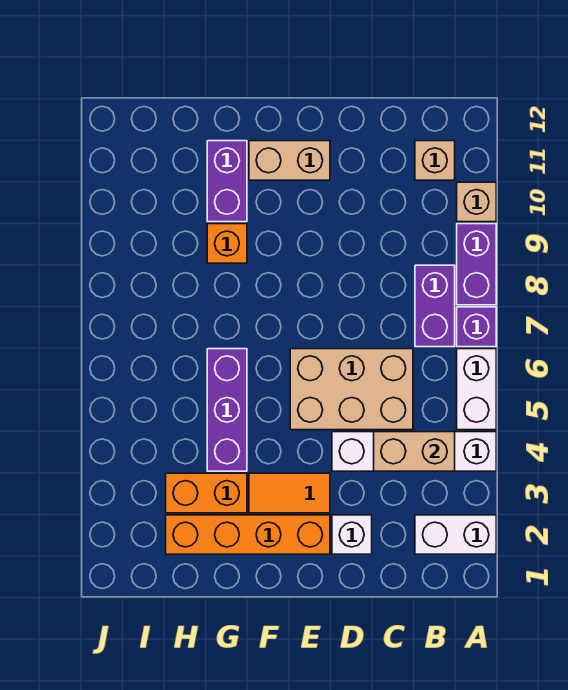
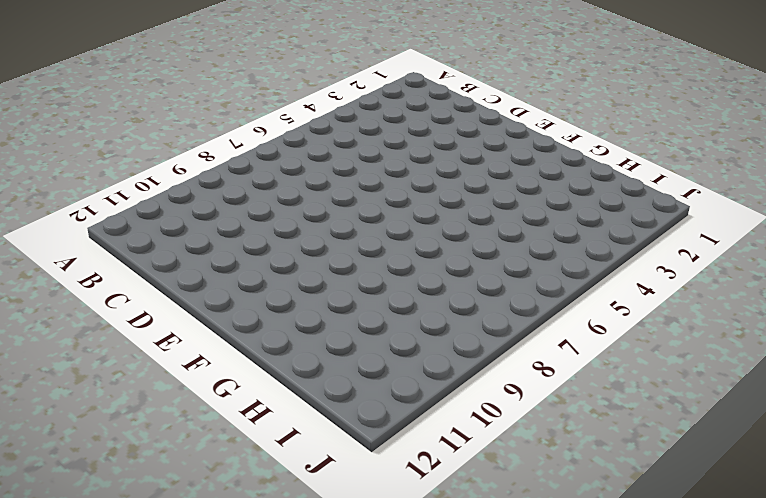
none -> white 1x2 brick [415,515,496,554]
none -> white 1x4 brick [332,432,496,471]
none -> white 1x2 brick [457,349,496,430]

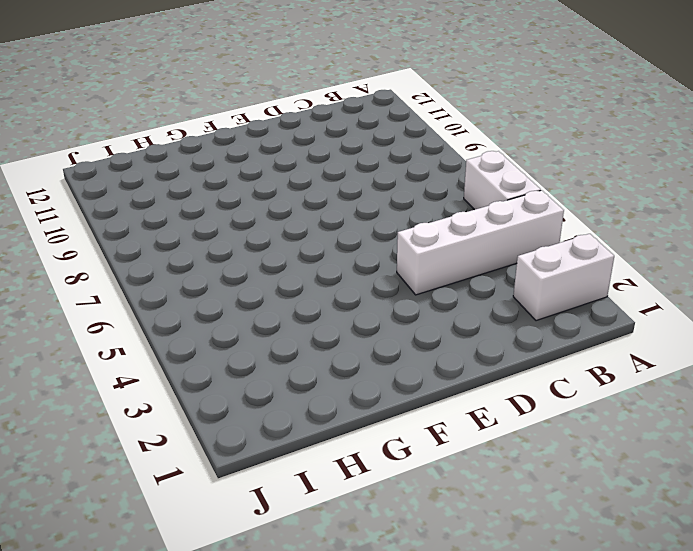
none -> purple 1x1 brick [457,307,496,347]
none -> purple 1x2 brick [457,224,496,305]
none -> tan 1x1 brick [457,182,496,222]

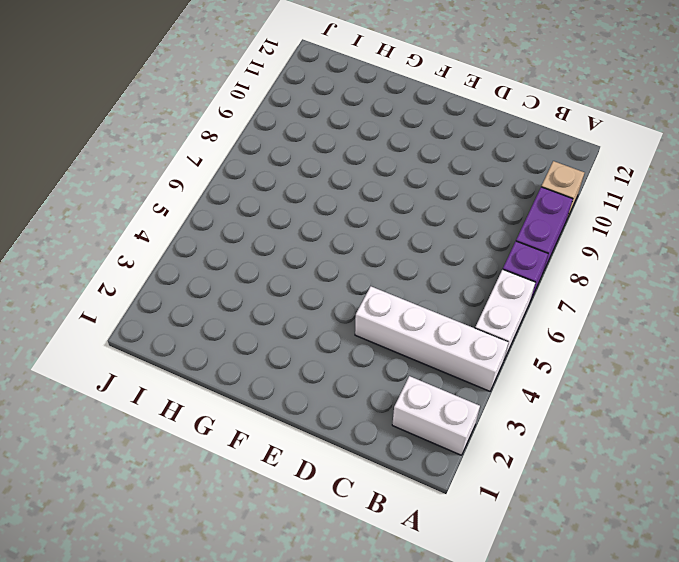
none -> purple 1x2 brick [415,265,455,347]
none -> tan 1x1 brick [415,141,455,180]
none -> tan 2x3 brick [290,349,413,430]

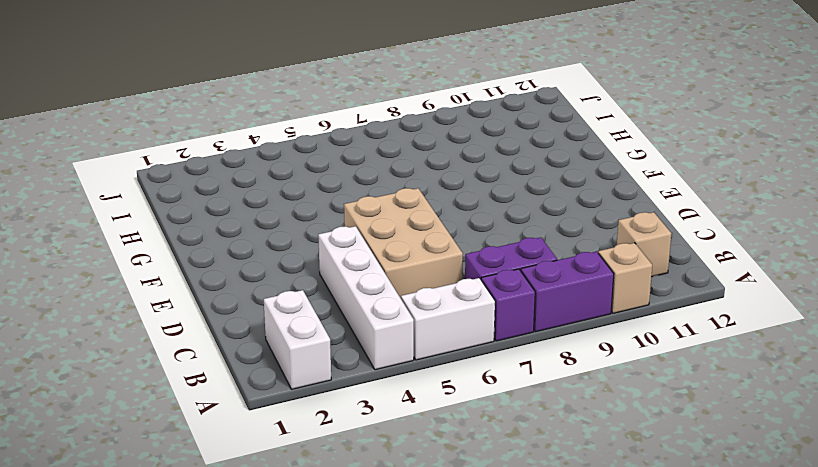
none -> white 1x1 brick [332,515,372,554]
none -> orange 1x4 brick [166,515,330,554]
none -> orange 1x2 tile [249,473,330,513]

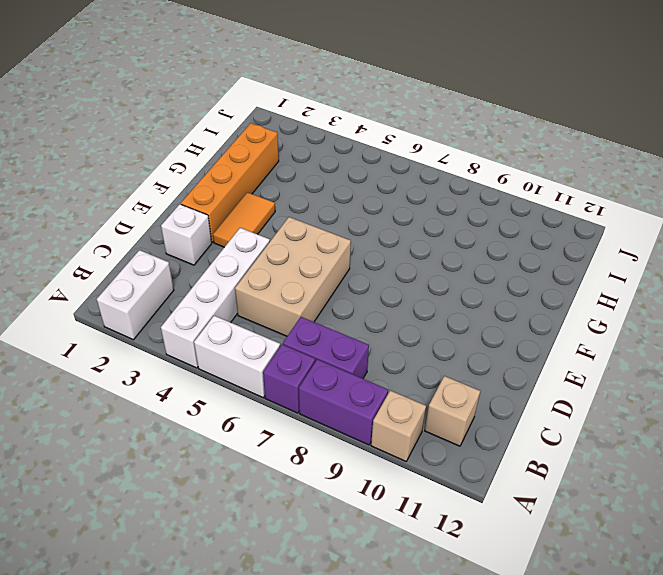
none -> tan 1x2 brick [249,141,330,180]
none -> orange 1x2 brick [166,473,247,513]
none -> purple 1x3 brick [207,349,247,471]

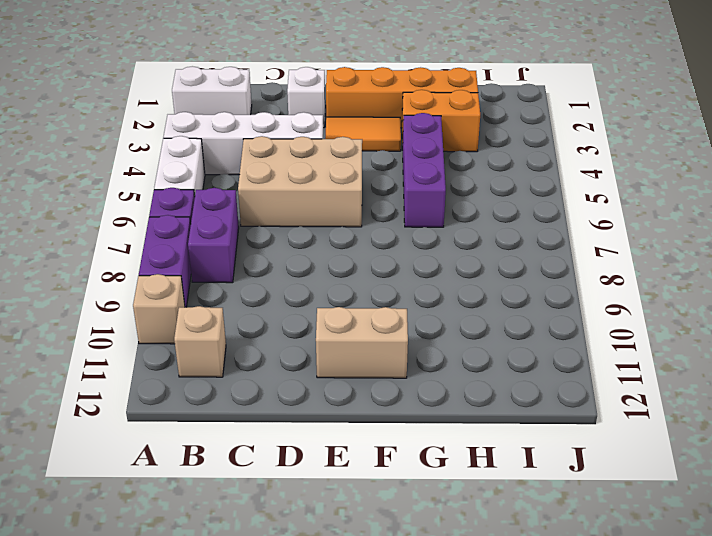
none -> orange 1x1 brick [207,224,247,263]
none -> purple 1x2 brick [207,141,247,222]
none -> tan 1x2 brick [374,432,455,471]

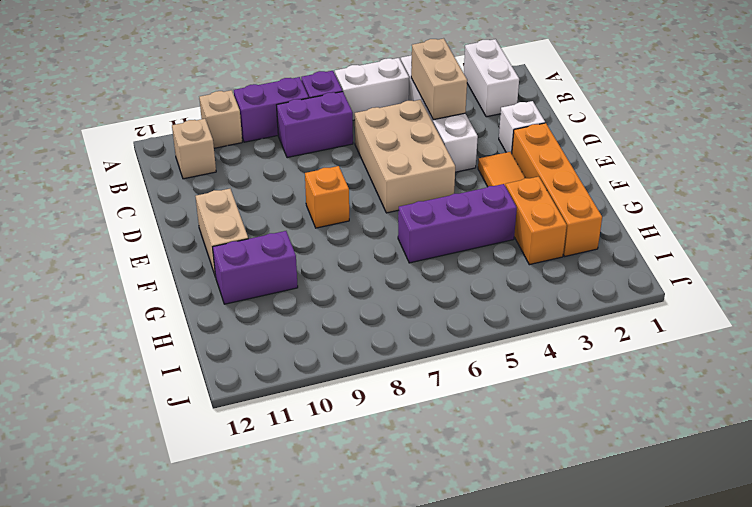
orange 1x1 brick [305,166,349,228] -> orange 1x1 brick moved to [207,224,247,263]

